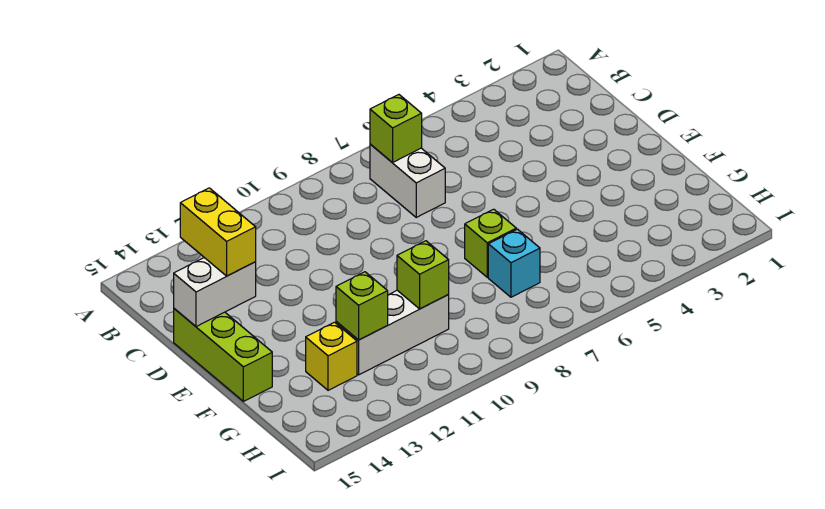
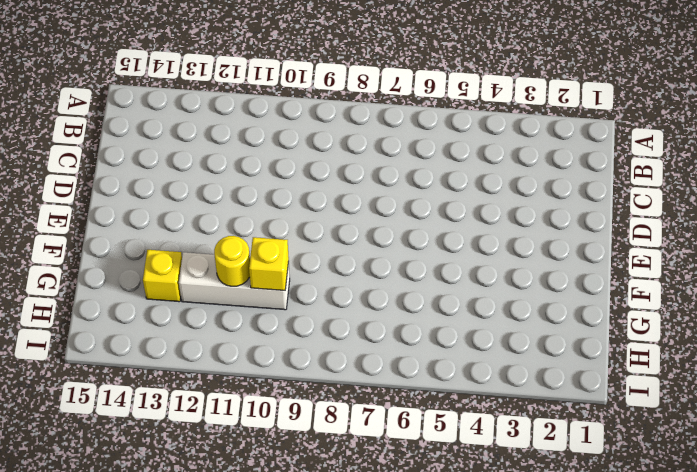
yellow 1x1 brick [249,237,289,290] -> lime 1x1 brick [397,241,449,309]
yellow 1x1 round brick [214,236,250,286] -> none
none -> white 1x2 brick [370,144,445,217]
none -> lime 1x3 brick [174,309,272,401]

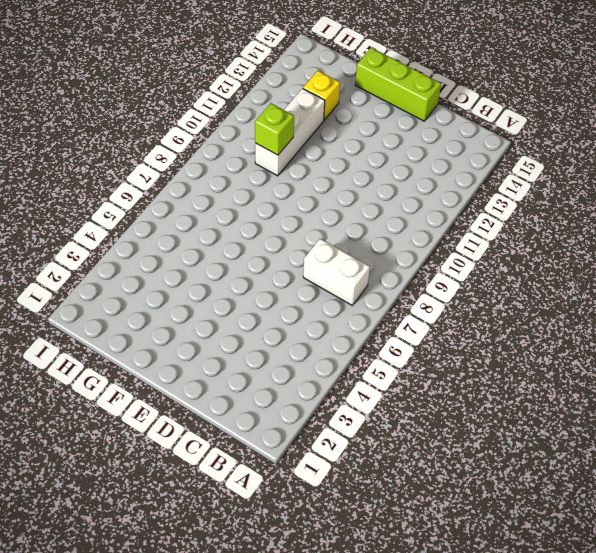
none -> lime 1x1 brick [465,209,516,277]
none -> cyan 1x1 brick [488,229,540,297]

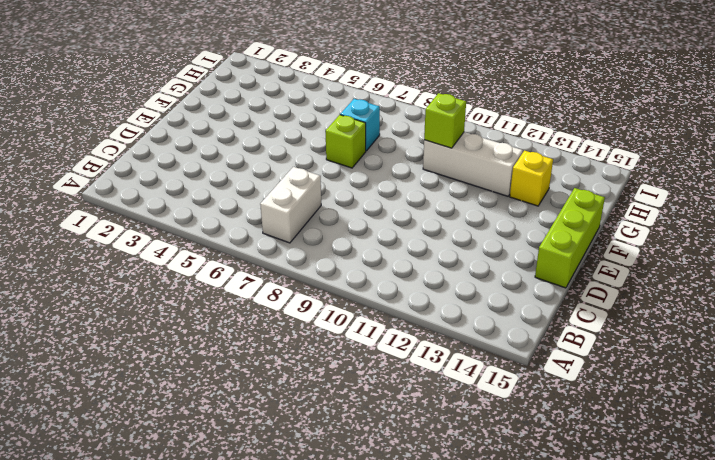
none -> lime 1x1 brick [370,95,422,163]
none -> white 1x2 brick [174,258,256,327]

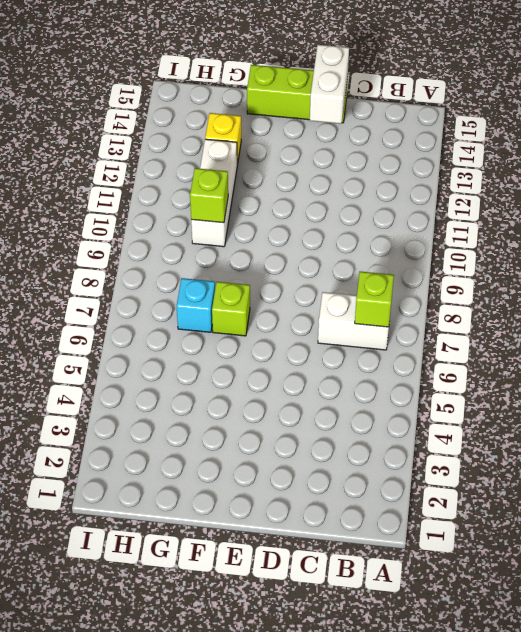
none -> lime 1x1 brick [336,272,388,340]
none -> yellow 1x2 brick [180,188,256,276]

